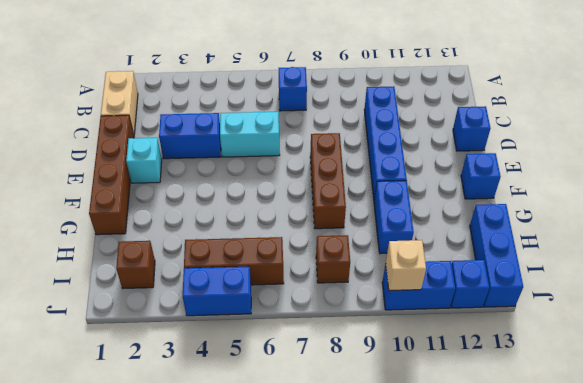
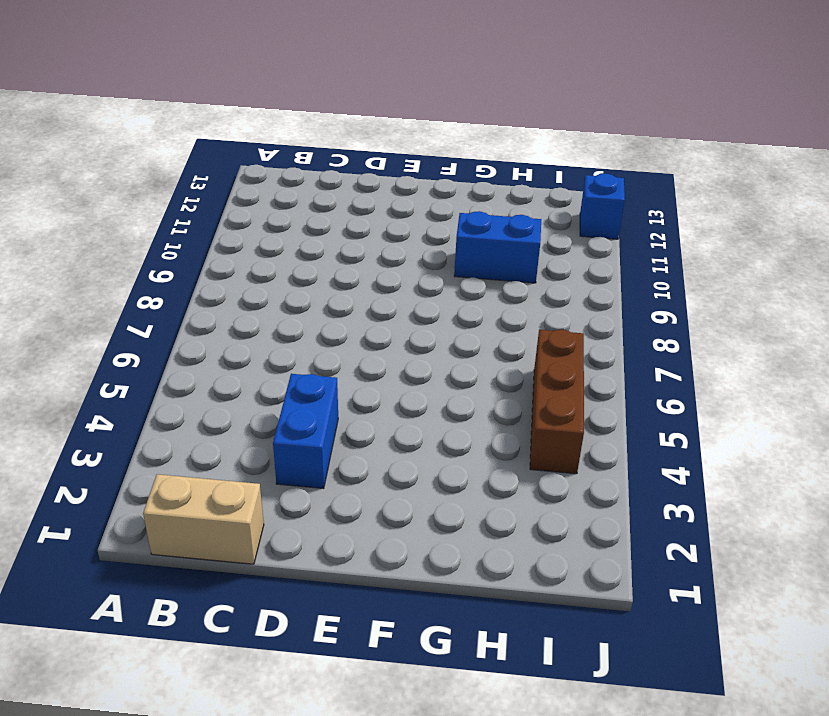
none -> blue 1x1 brick [279,67,307,111]
none -> blue 1x4 brick [364,86,407,199]
none -> brown 1x4 brick [89,115,134,235]

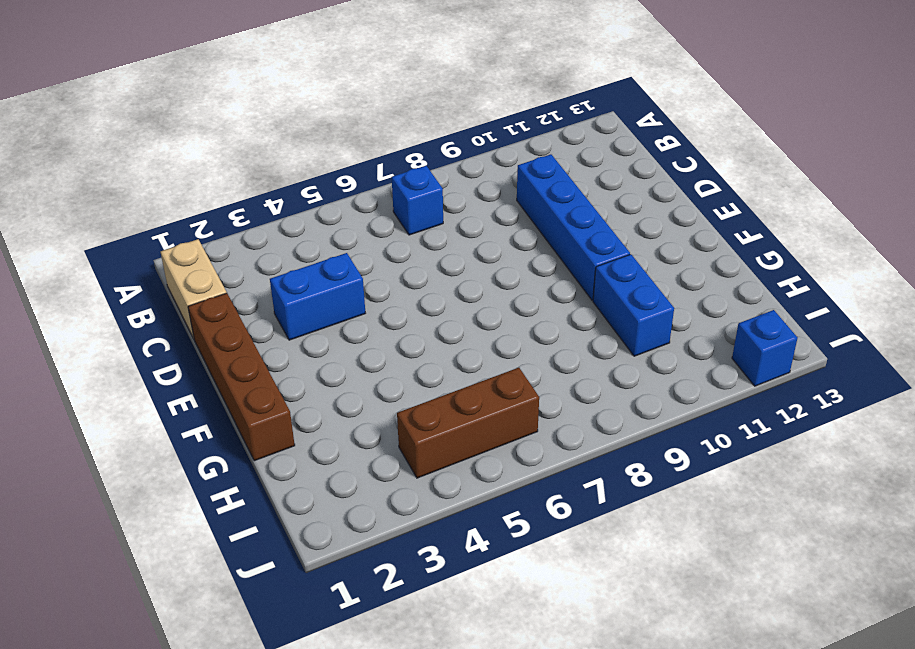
none -> cyan 1x2 brick [220,112,280,157]
none -> blue 1x1 brick [453,106,490,151]
none -> cyan 1x1 brick [126,138,162,183]

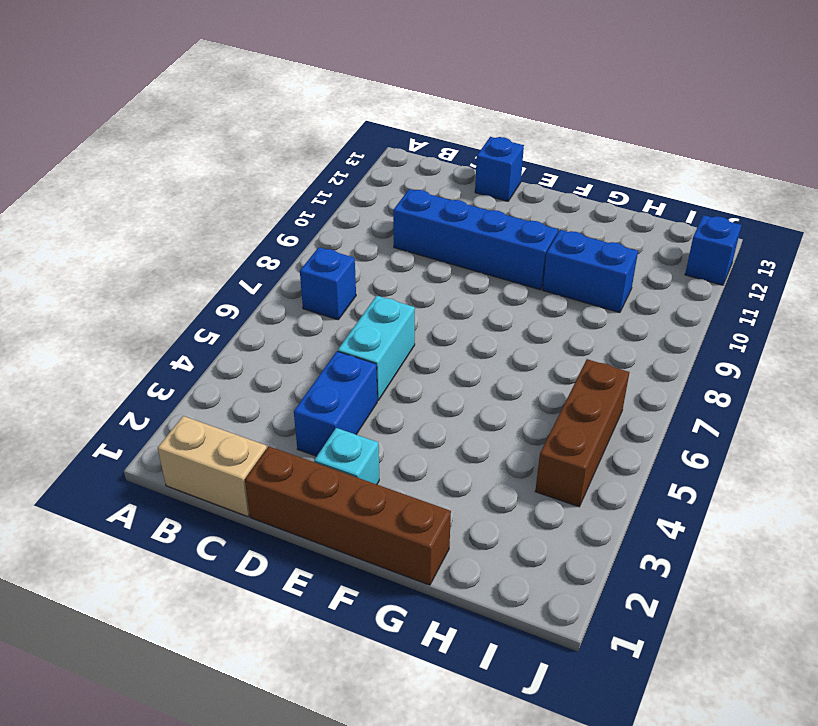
none -> brown 1x3 brick [310,133,346,229]
none -> blue 1x1 brick [461,153,501,199]
none -> blue 1x3 brick [470,204,523,307]

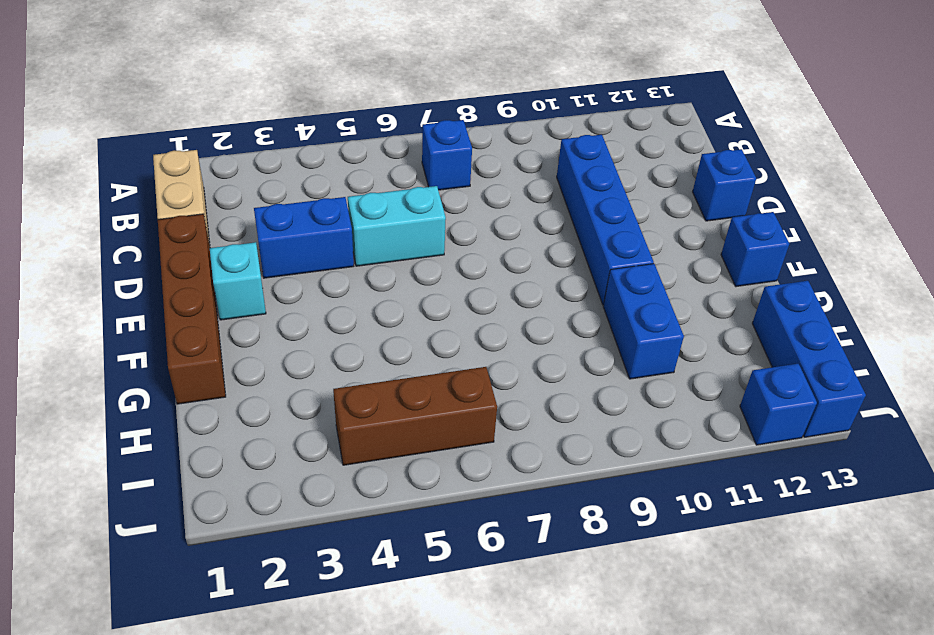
none -> brown 1x3 brick [310,133,346,229]
none -> brown 1x1 brick [116,241,155,288]
none -> brown 1x1 brick [316,235,350,283]

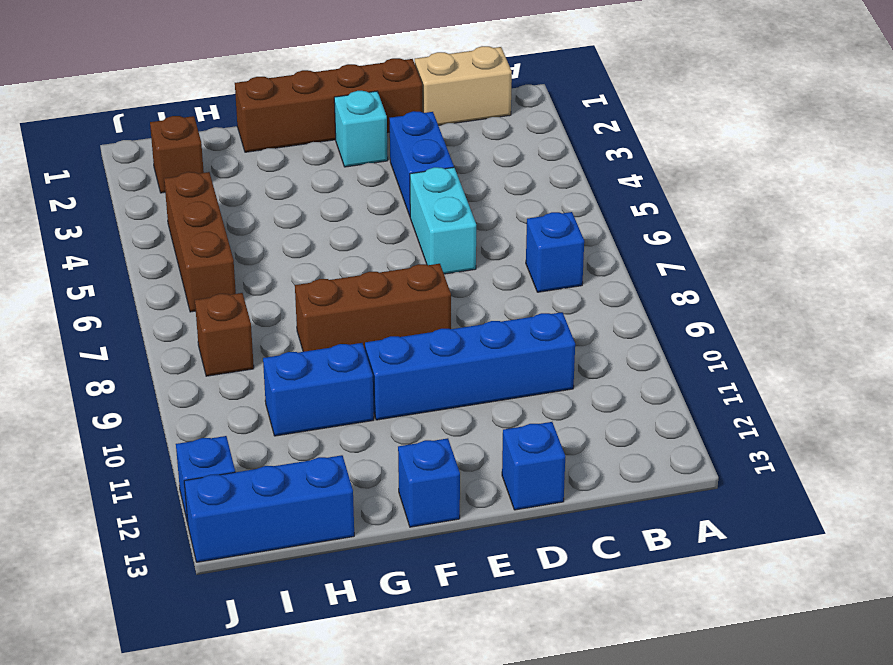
none -> blue 1x2 brick [183,266,251,316]
none -> blue 1x2 brick [382,261,455,310]
none -> tan 1x1 brick [386,240,426,291]

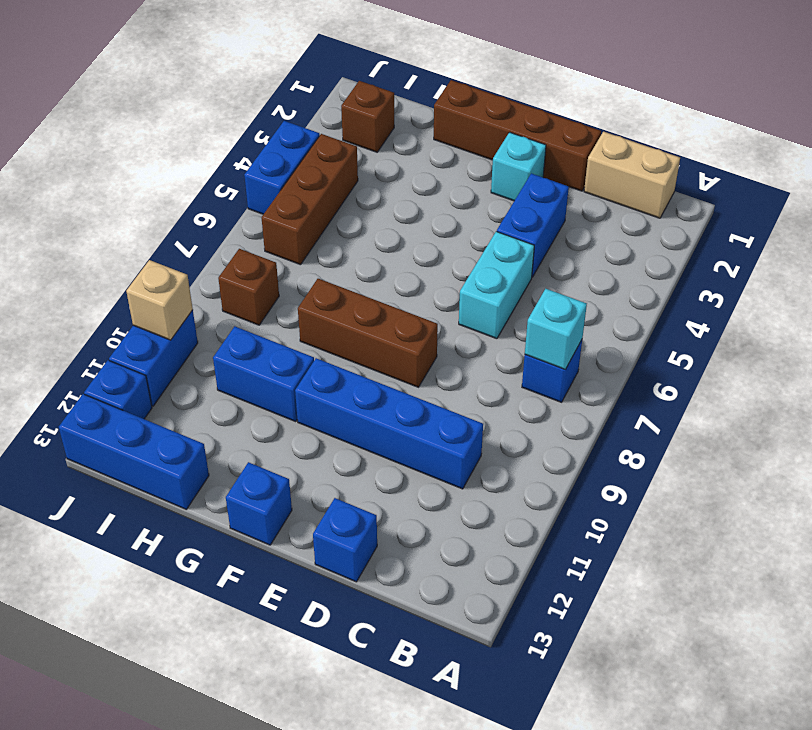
cyan 1x1 brick [525,289,587,369] -> none

